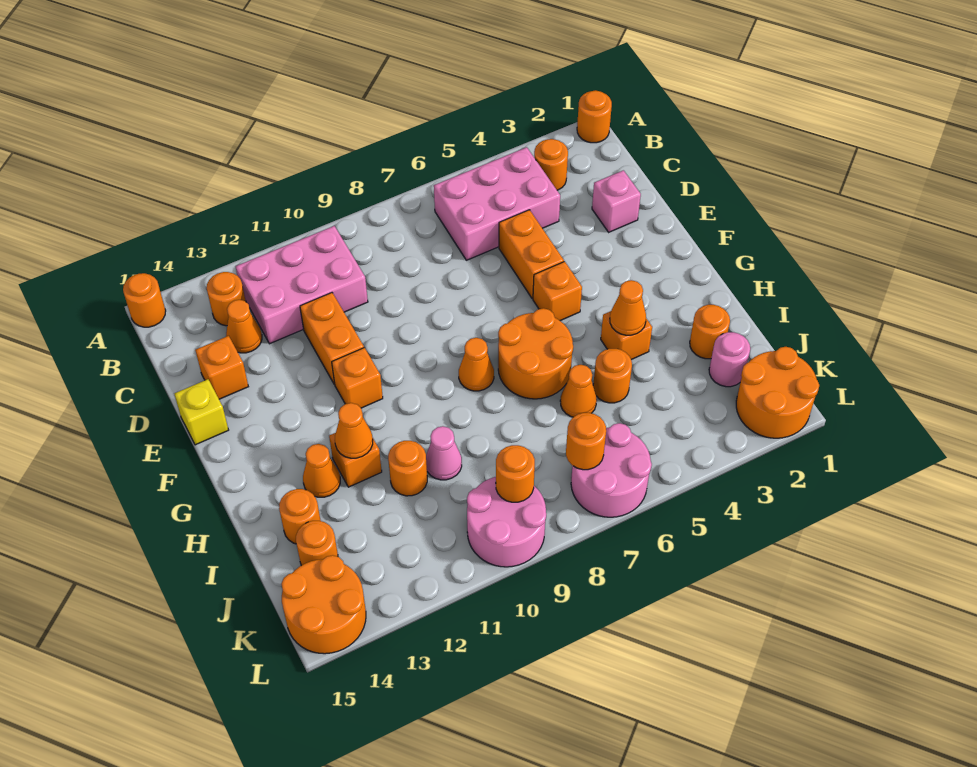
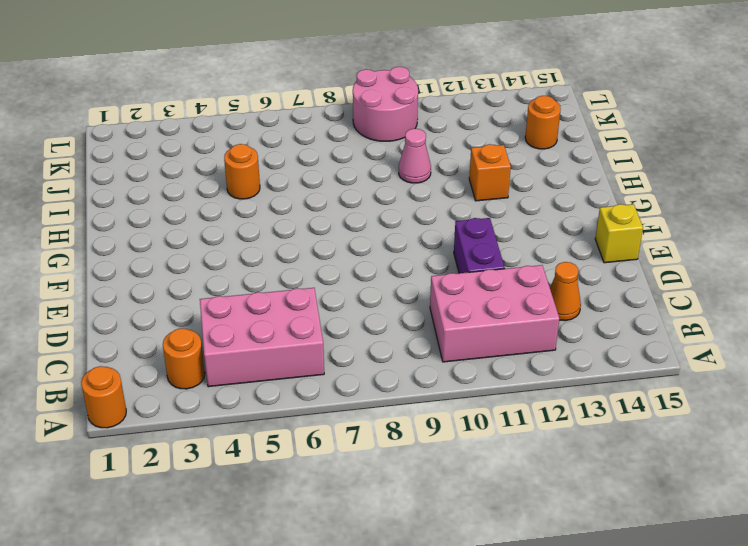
purple 1x2 brick [454,218,505,273] -> orange 1x2 brick [300,293,364,384]
none -> orange 1x1 round brick [123,273,166,327]
none -> orange 1x1 round brick [207,272,246,326]
none -> pink 1x1 brick [592,170,641,232]
none -> orange 1x2 brick [499,210,564,299]

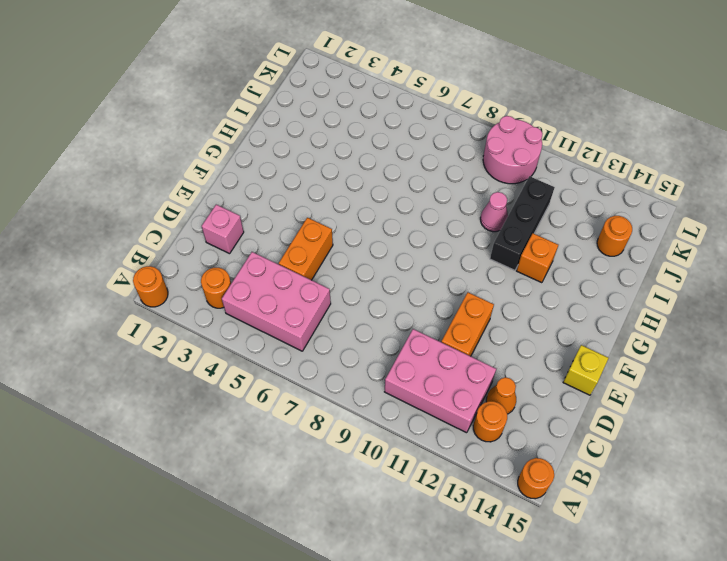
black 1x3 brick [490,176,555,270] -> orange 1x1 round brick [388,441,427,496]
none -> orange 1x1 brick [195,336,248,399]
none -> orange 1x1 brick [533,261,582,321]
none -> orange 1x1 brick [332,348,383,408]
none -> orange 2x2 round brick [498,308,573,399]

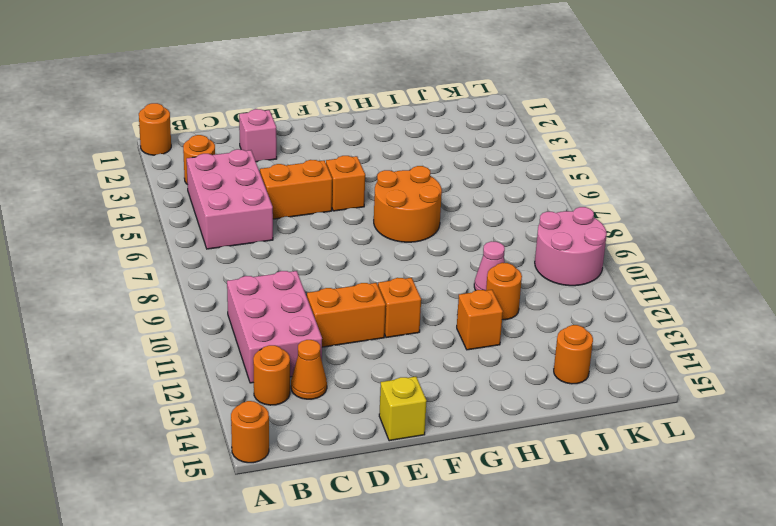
none -> orange 1x1 brick [195,336,248,399]
none -> orange 1x1 cone [459,338,494,391]
none -> orange 1x1 brick [601,311,652,360]
none -> orange 1x1 cone [303,444,340,497]

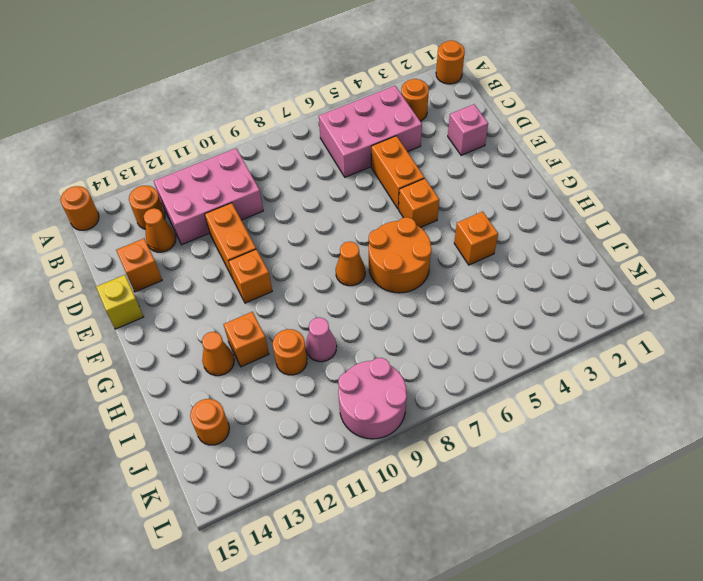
none -> orange 1x1 round brick [690,305,730,359]
none -> orange 1x1 round brick [593,349,632,403]
none -> orange 1x1 cone [560,365,597,417]
none -> orange 1x1 round brick [279,489,321,544]

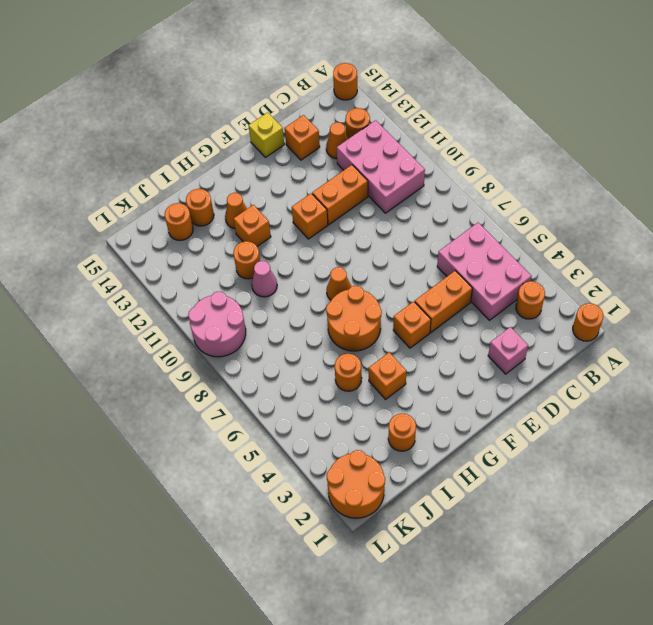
none -> orange 1x1 cone [560,365,597,417]
none -> pink 1x1 round brick [709,332,750,387]
none -> pink 2x2 round brick [571,423,652,517]
none -> orange 2x2 round brick [281,555,366,654]

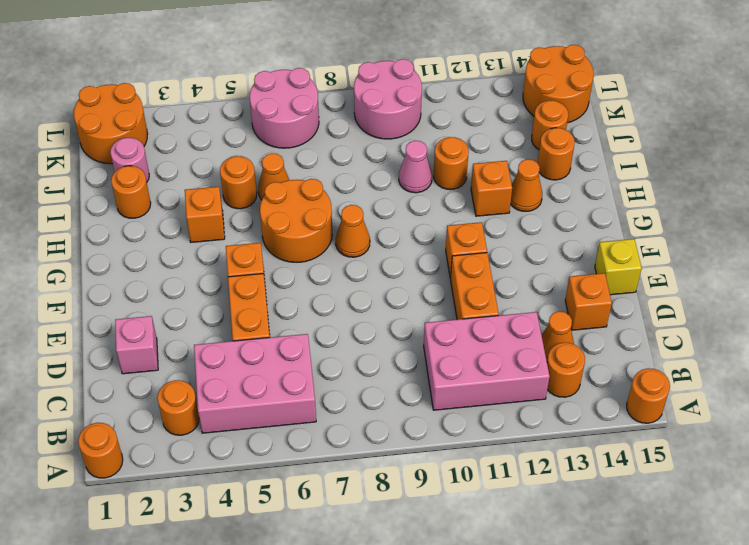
none -> orange 1x1 cone [610,280,646,335]
none -> orange 1x1 cone [335,403,373,458]
none -> orange 1x1 round brick [566,413,606,470]
none -> orange 1x1 round brick [496,445,535,502]

